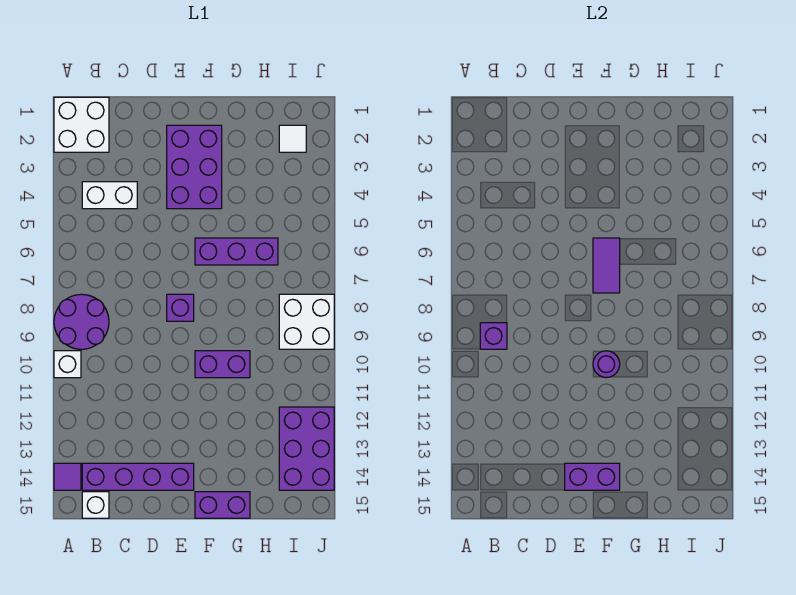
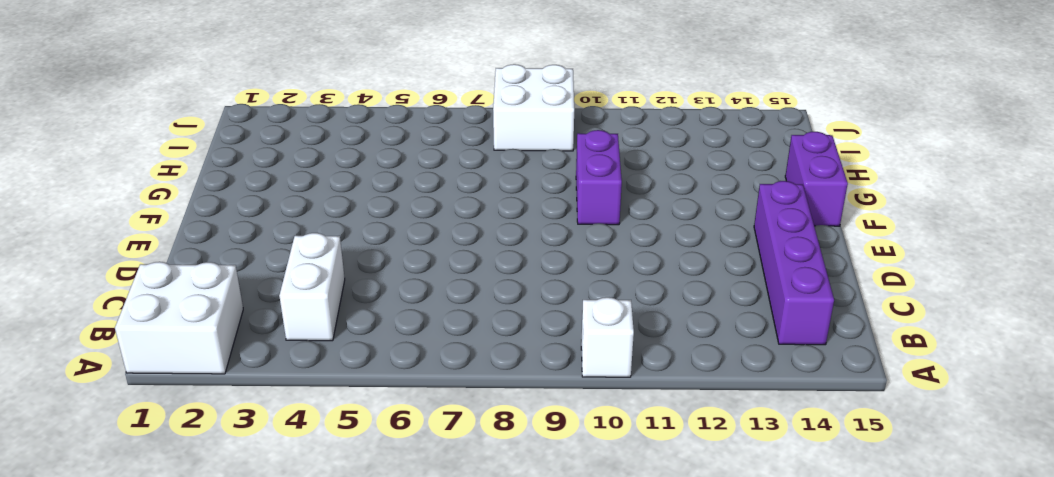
none -> purple 2x2 round brick [54,294,109,349]
none -> purple 1x1 tile [54,463,81,490]
none -> white 1x1 brick [82,492,109,518]

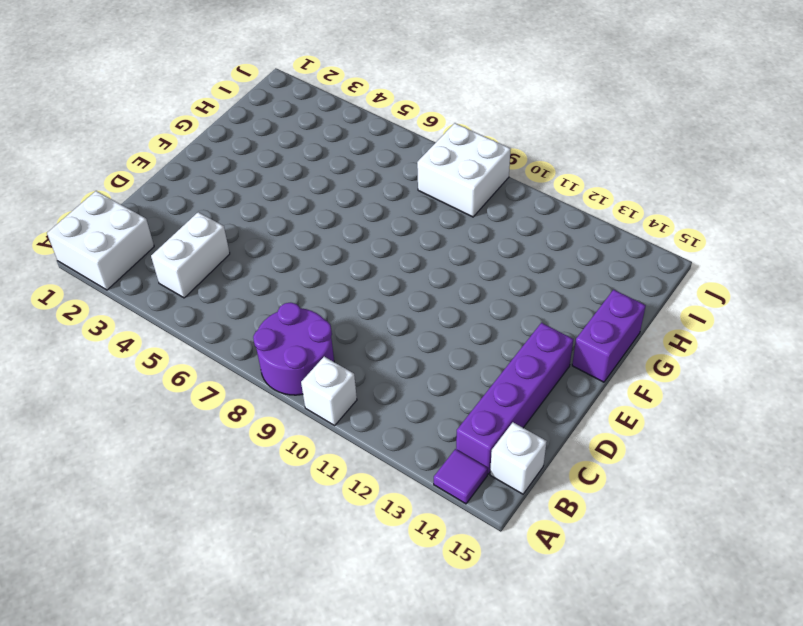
none -> purple 2x3 brick [167,125,222,209]
none -> purple 1x1 brick [167,294,194,321]
none -> purple 1x3 brick [195,238,278,265]

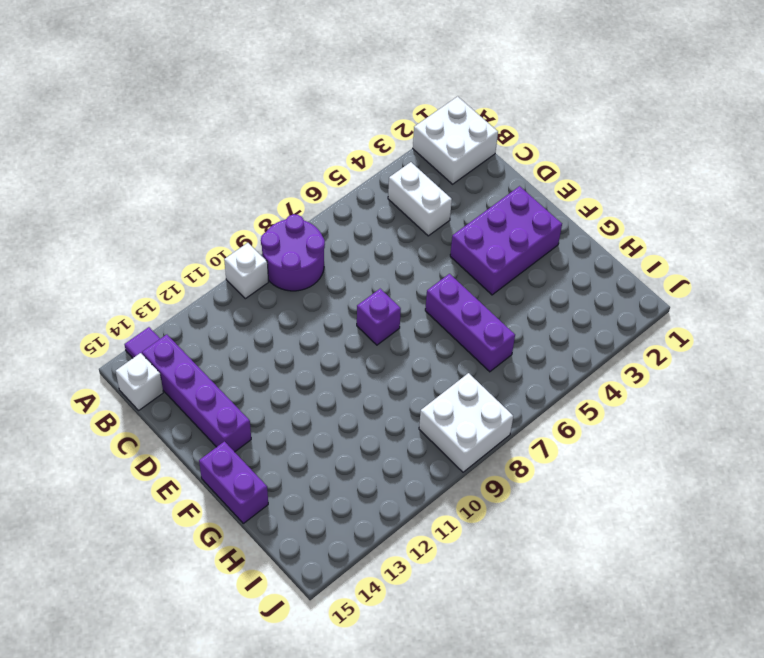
none -> purple 1x2 brick [195,351,250,378]
none -> white 1x1 tile [279,125,306,152]
none -> purple 2x3 brick [279,407,334,490]

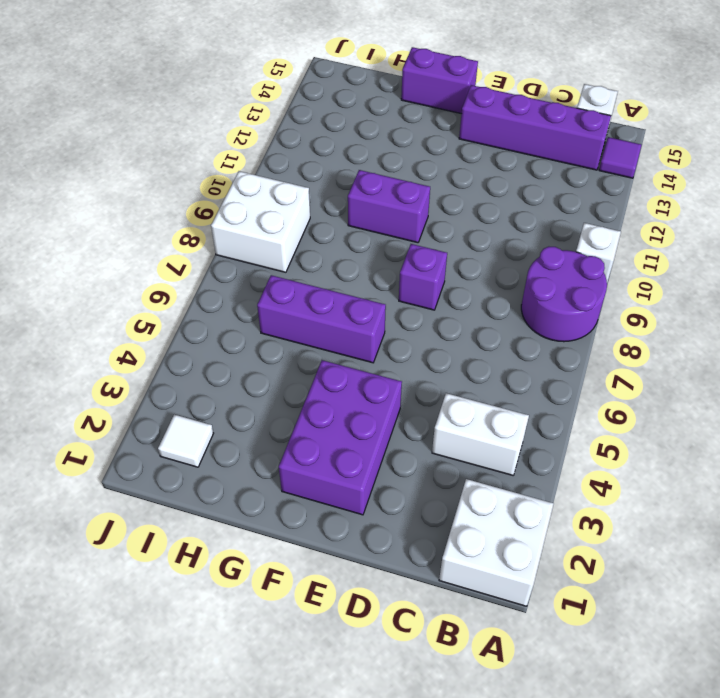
none -> purple 2x3 brick [279,407,334,490]
none -> purple 1x1 brick [480,323,507,349]
none -> purple 1x2 brick [565,463,620,490]

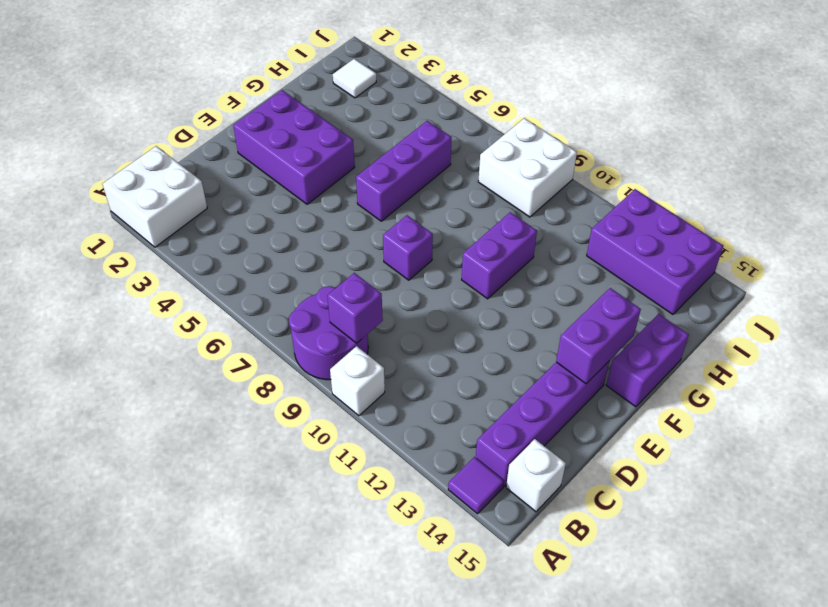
none -> white 1x2 brick [82,182,137,209]
none -> purple 1x2 tile [593,238,620,293]
none -> purple 1x1 round brick [593,351,620,378]

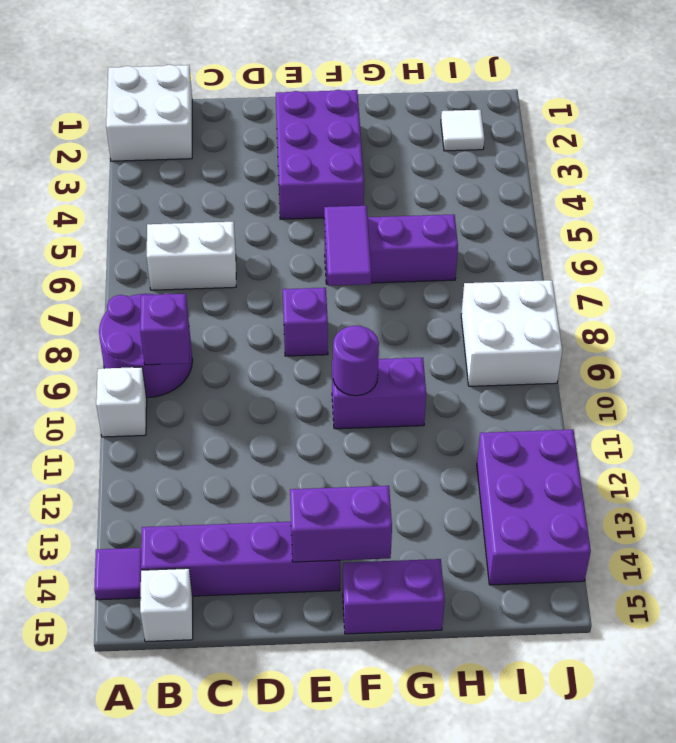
white 1x2 brick [147,222,236,290] -> white 1x2 brick moved to [82,182,137,209]

